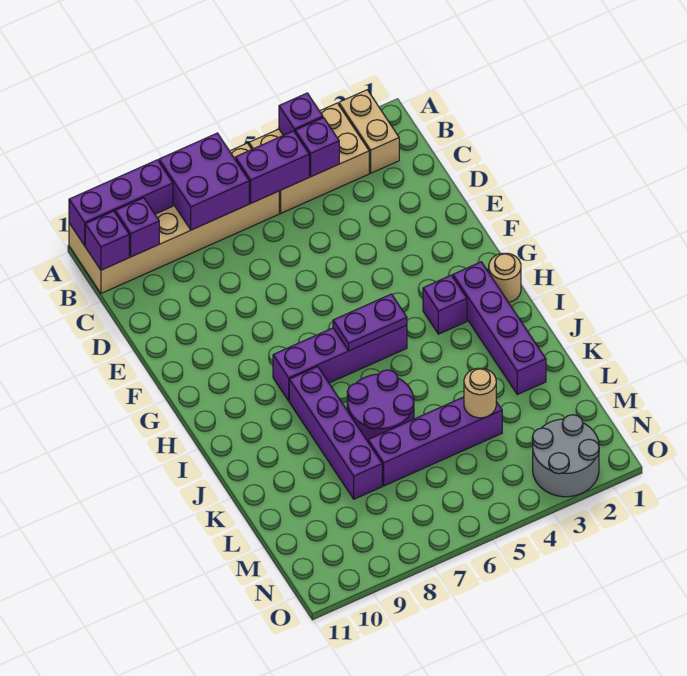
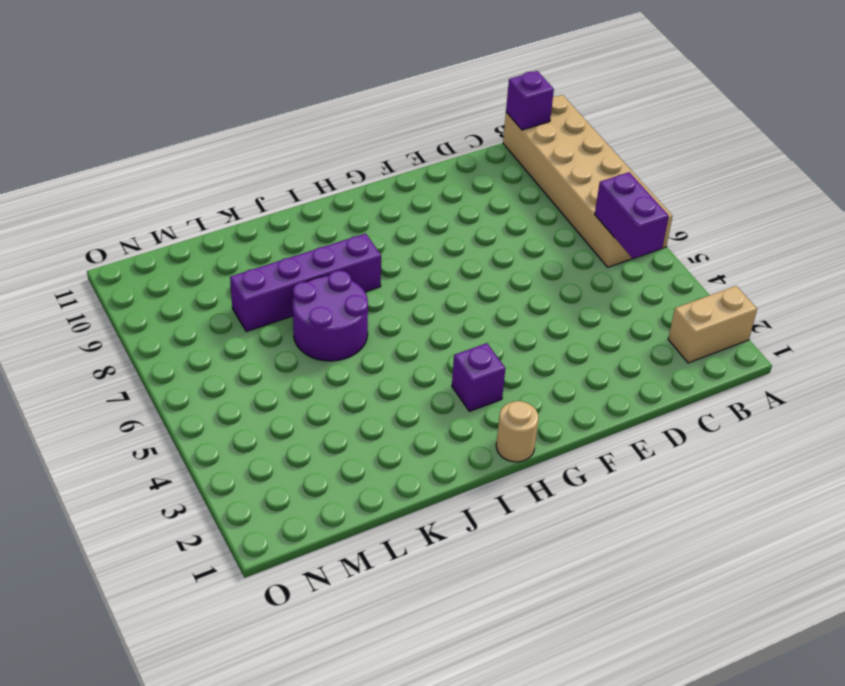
none -> tan 2x3 brick [249,103,369,213]
none -> purple 1x4 brick [453,262,546,395]
none -> purple 1x4 brick [273,325,407,401]

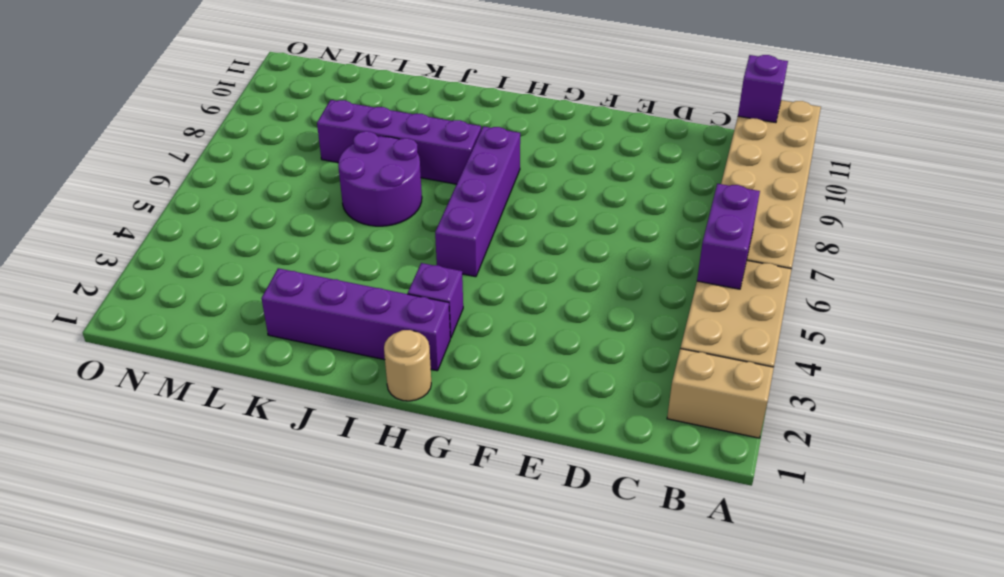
none -> purple 1x4 brick [368,397,502,486]
none -> grey 2x2 round brick [532,415,599,497]
none -> purple 1x1 brick [279,93,323,135]

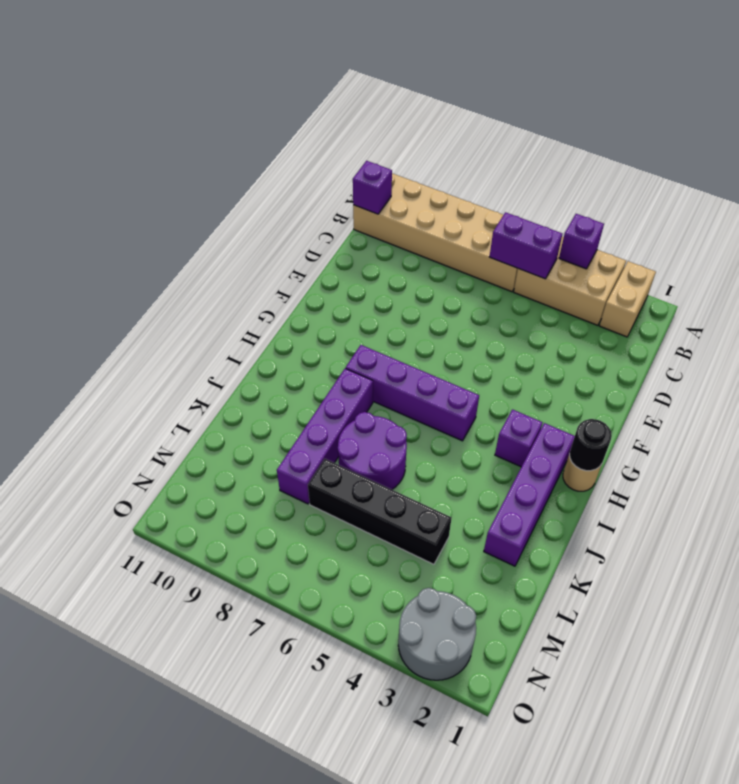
black 1x1 round brick [569,419,612,471] -> none
black 1x4 brick [308,459,452,564] -> purple 1x4 brick [368,397,502,486]
none -> purple 2x2 brick [159,133,249,230]
none -> purple 1x3 brick [69,160,173,245]
none -> purple 1x1 brick [295,118,339,177]

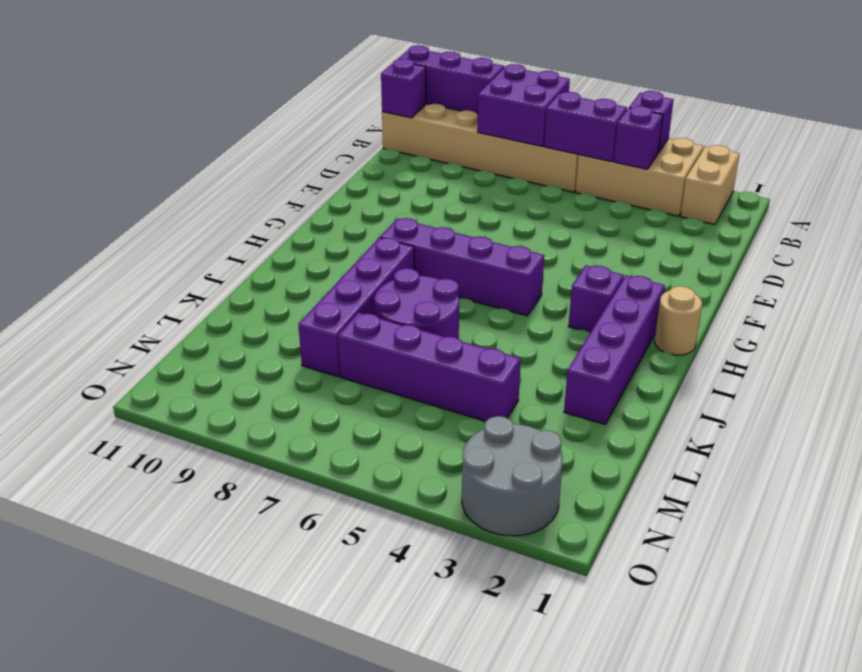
none -> purple 1x1 brick [115,198,159,257]
none -> purple 1x2 plate [333,294,407,351]
none -> tan 1x1 round brick [464,368,496,418]

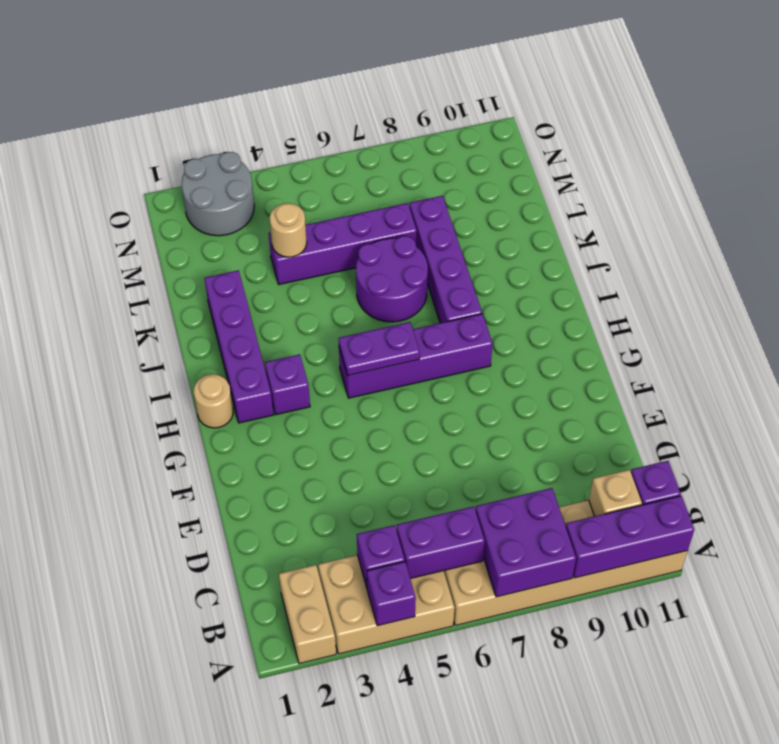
tan 1x1 brick [589,470,642,516] -> purple 1x1 brick [115,198,159,257]

